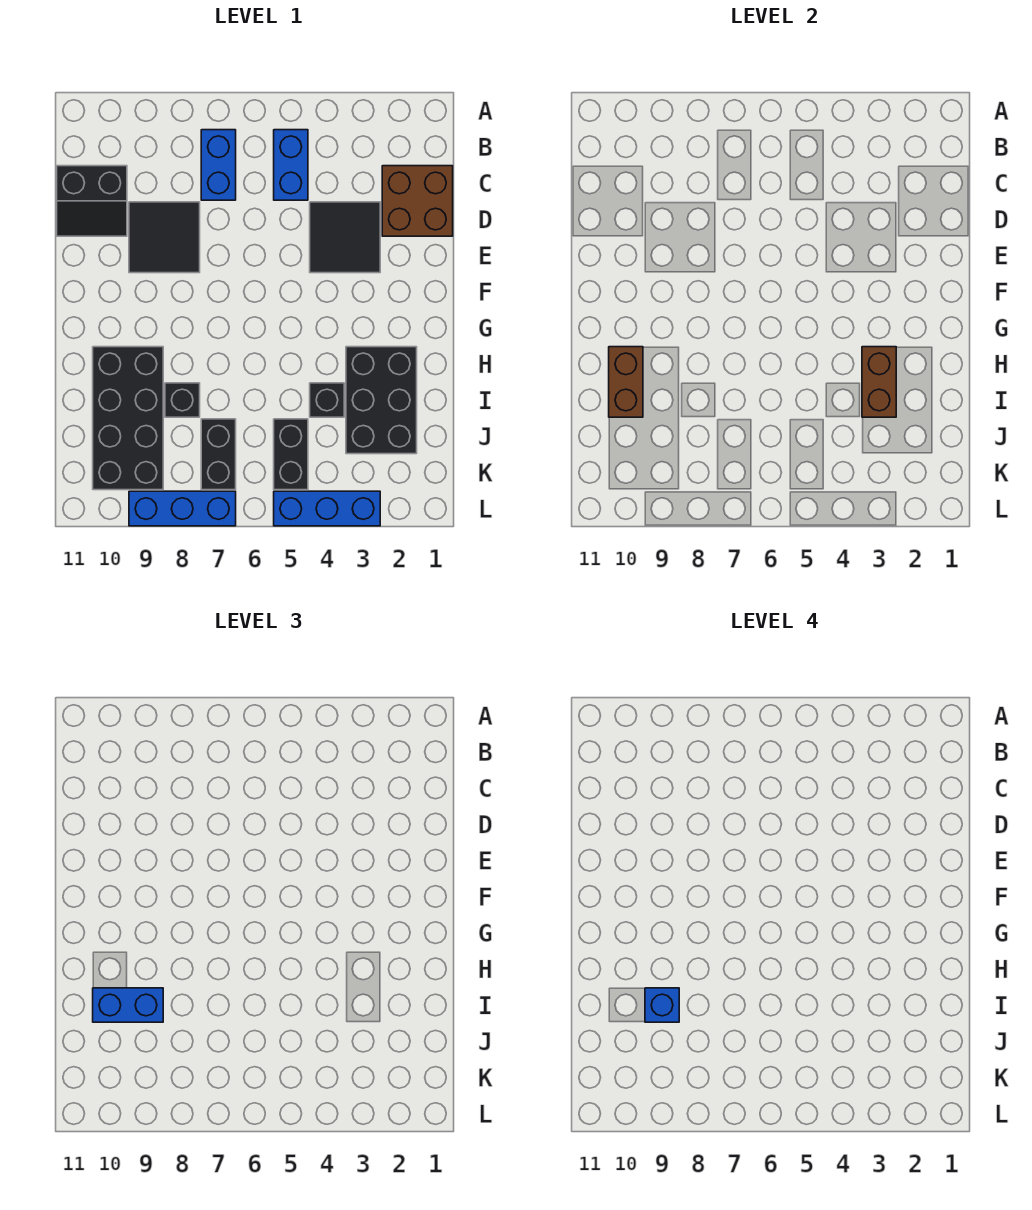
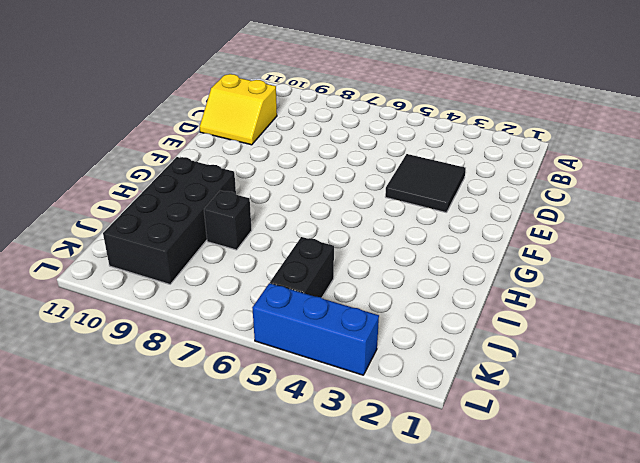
yellow 2x2 slope [200,74,277,145] -> black 2x2 slope [57,166,127,236]
none -> blue 1x2 brick [274,130,308,200]
none -> blue 1x2 brick [201,130,236,200]
none -> brown 2x2 brick [382,166,453,236]

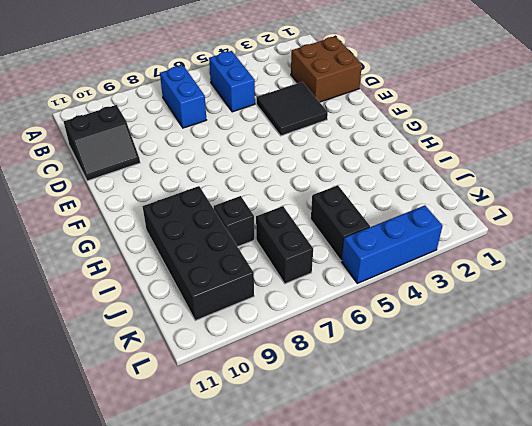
none -> black 2x2 tile [129,202,200,273]
none -> black 2x3 brick [346,347,417,454]
none -> black 1x1 brick [310,383,344,417]

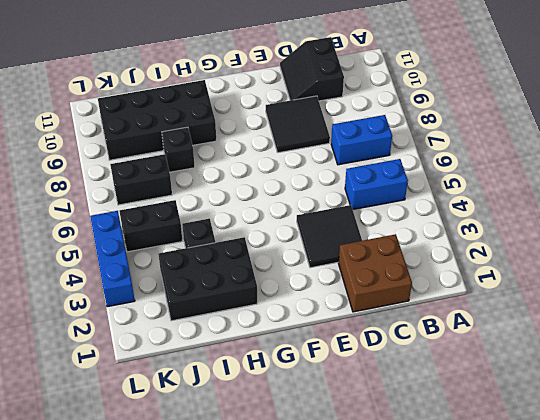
none -> blue 1x3 brick [129,491,236,526]
none -> brown 1x2 brick [862,347,896,417]
none -> brown 1x2 brick [609,347,643,417]

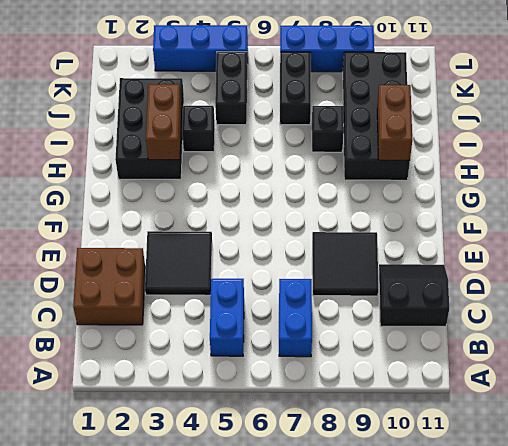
none -> blue 1x2 brick [93,988,163,1022]
none -> blue 1x1 brick [645,988,679,1022]

